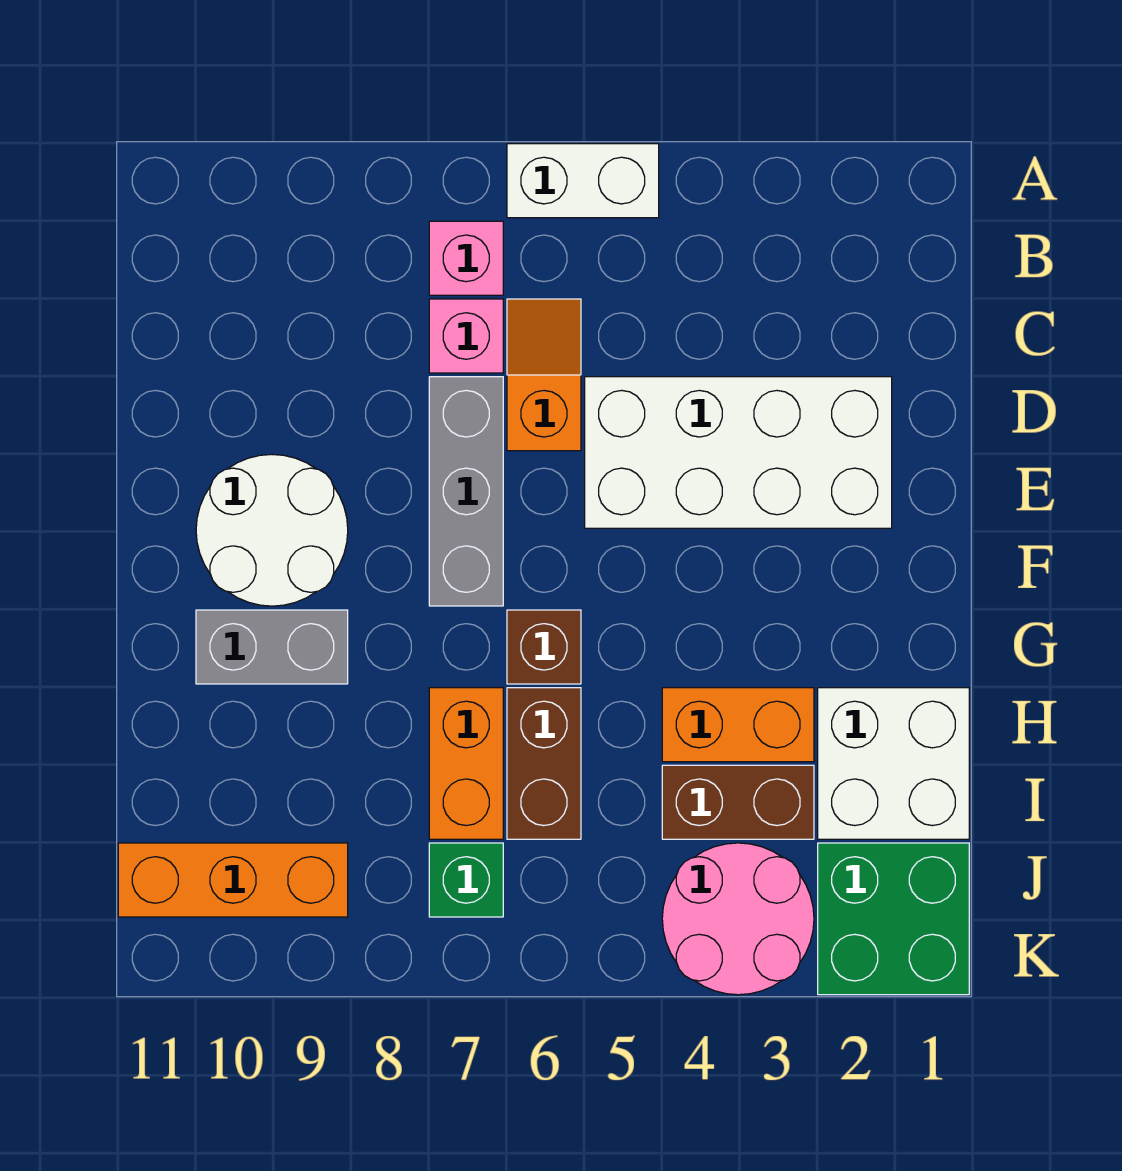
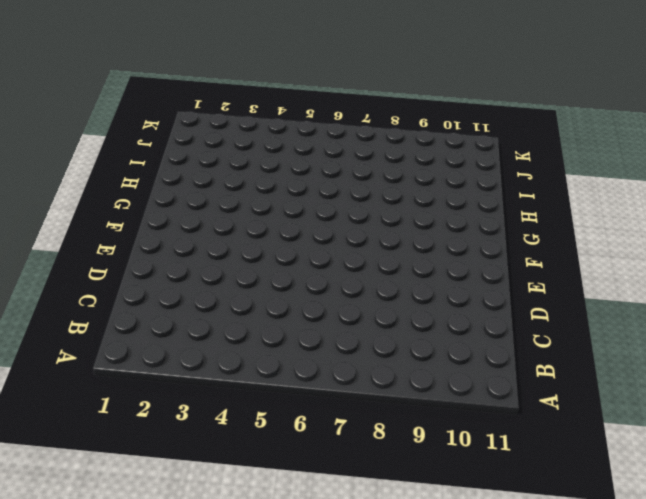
none -> white 1x2 brick [507,144,659,218]
none -> pink 1x1 brick [429,221,503,295]
none -> orange 1x2 slope [507,299,581,451]

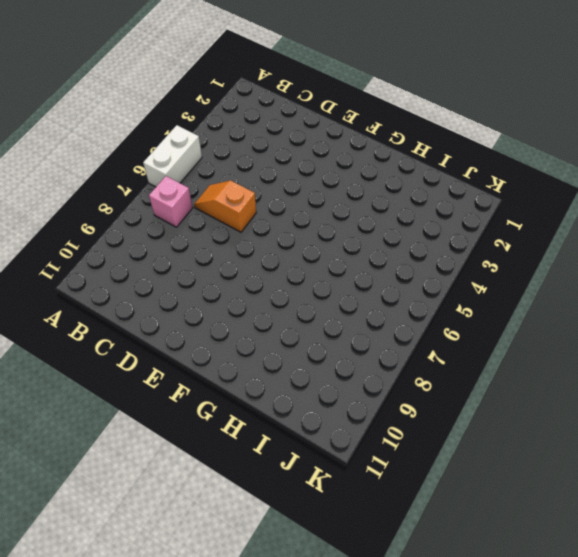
none -> pink 1x1 brick [429,299,503,373]
none -> white 2x4 brick [585,377,892,528]
none -> grey 1x3 brick [429,377,503,606]

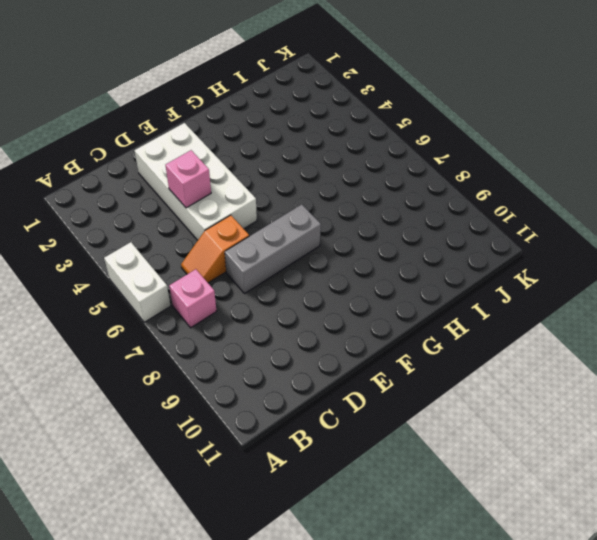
pink 1x1 brick [165,150,211,208] -> pink 1x1 brick moved to [429,299,503,373]
none -> white 2x2 round brick [196,455,348,606]
none -> brown 1x1 brick [507,610,581,684]
none -> grey 1x2 brick [196,610,348,684]

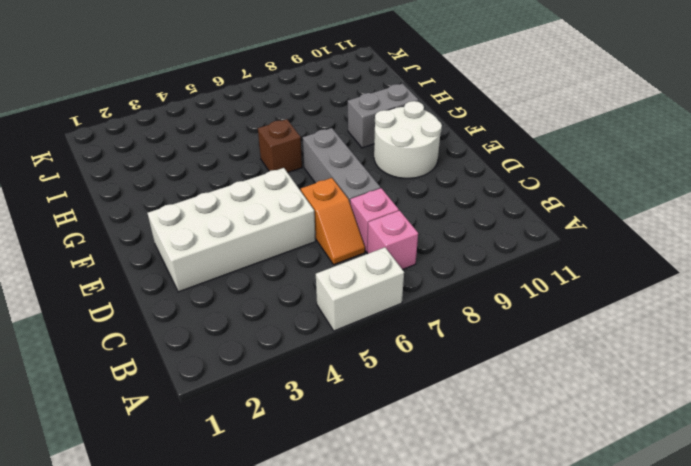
none -> white 2x2 brick [818,688,969,839]
none -> orange 1x2 brick [662,688,814,762]
none -> brown 1x2 brick [507,688,581,839]

